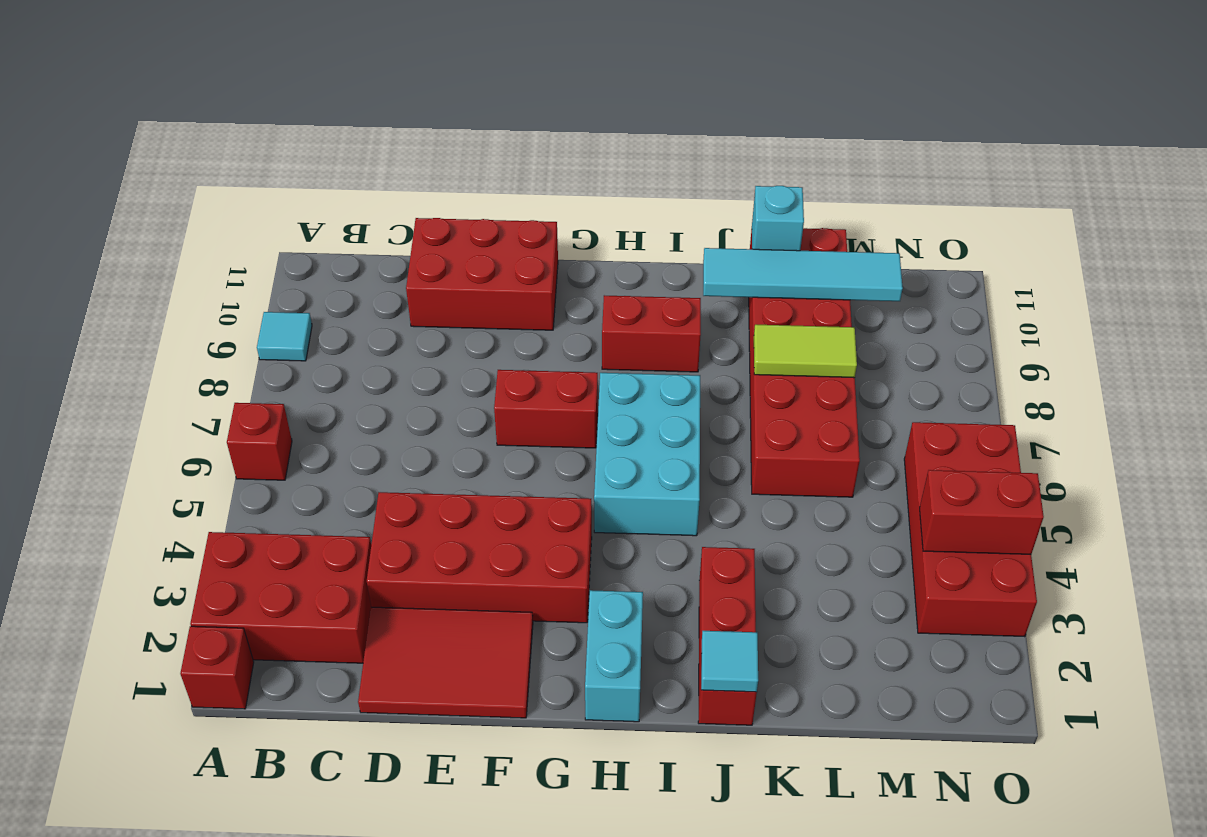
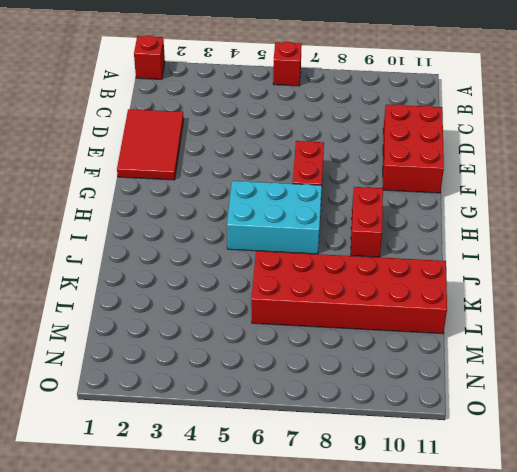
none -> red 2x3 brick [190,532,371,663]
none -> cyan 1x1 tile [257,312,312,361]
none -> red 2x4 brick [367,492,592,623]

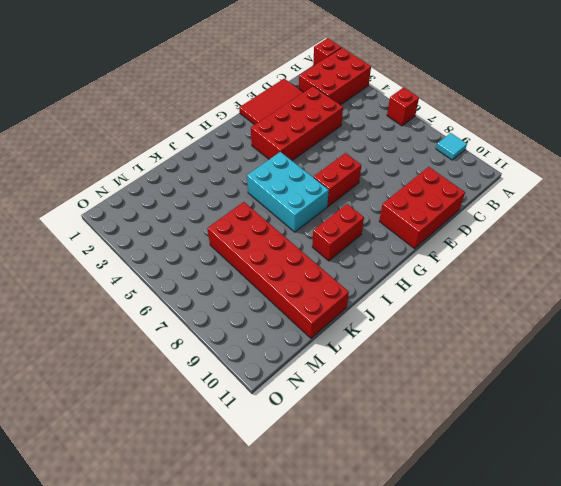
none -> cyan 1x2 brick [585,590,643,722]
none -> red 1x3 brick [698,547,757,725]
none -> red 2x4 brick [904,422,1037,637]

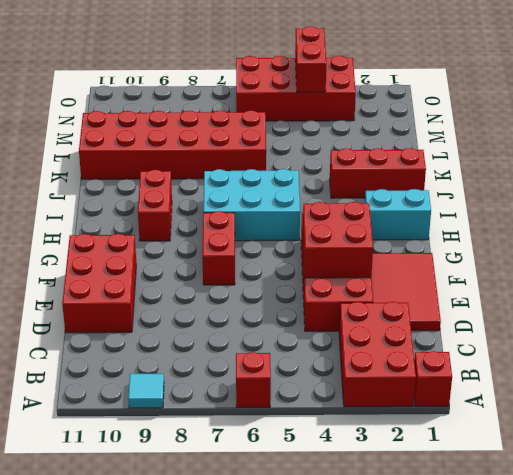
red 2x2 brick [303,202,373,278] -> none
none -> cyan 1x1 tile [701,631,758,692]
none -> cyan 1x4 tile [703,248,903,301]
none -> lime 1x2 tile [754,325,857,378]

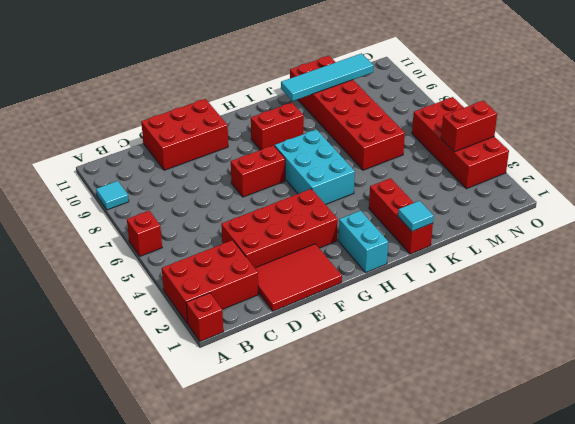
none -> lime 1x2 tile [754,325,857,378]
none -> cyan 1x1 brick [752,186,804,251]

